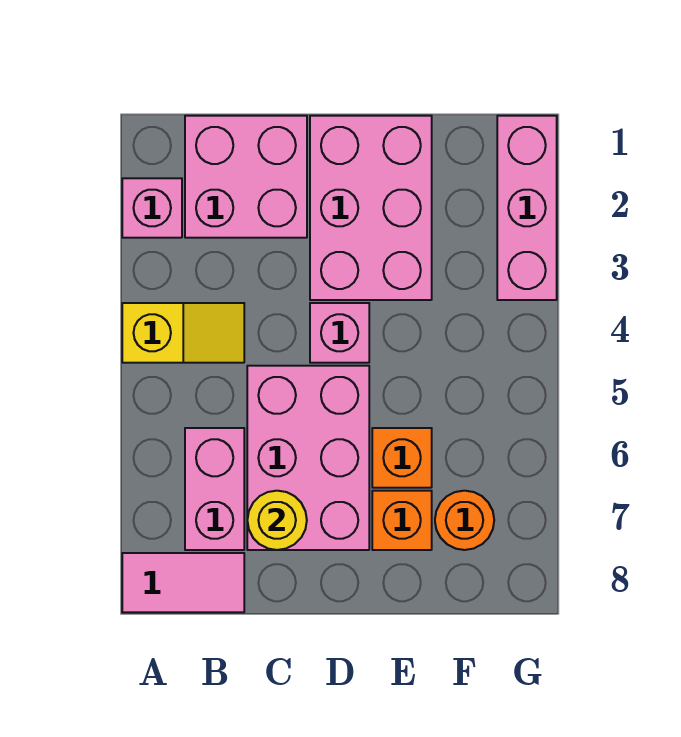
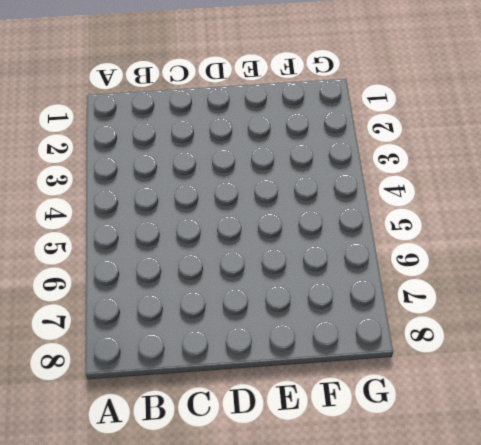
none -> pink 1x1 brick [122,178,182,238]
none -> yellow 1x2 slope [122,303,244,363]
none -> pink 1x2 tile [122,553,244,612]

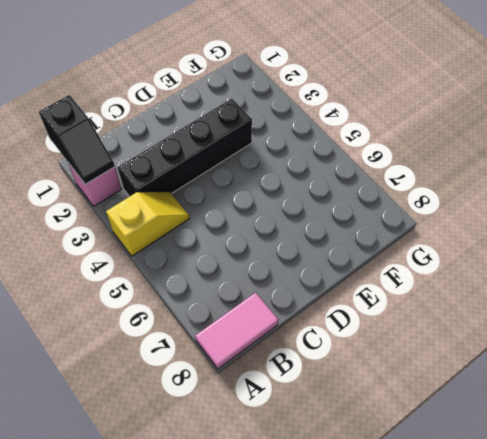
black 1x2 slope [39,95,115,184] -> none
black 1x4 brick [118,99,252,197] -> pink 2x3 brick [310,116,432,300]
none -> pink 2x2 brick [185,116,307,238]
none -> pink 1x2 brick [185,428,244,550]
none -> pink 2x3 brick [247,366,369,550]

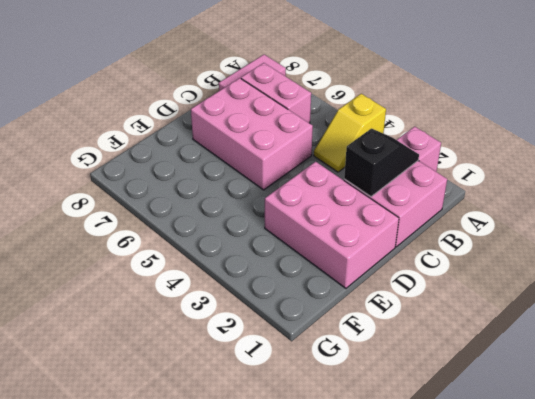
black 1x2 slope [344,129,419,197] -> none
none -> pink 1x1 brick [310,303,369,363]
none -> orange 1x1 brick [372,428,432,488]
none -> orange 1x1 brick [372,491,432,550]

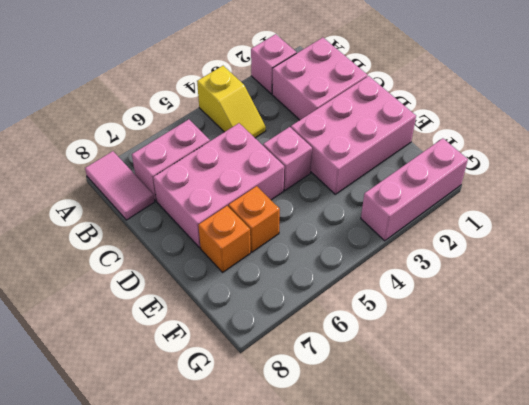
none -> orange 1x1 round brick [435,491,494,550]
none -> yellow 1x1 round brick [247,491,307,550]

